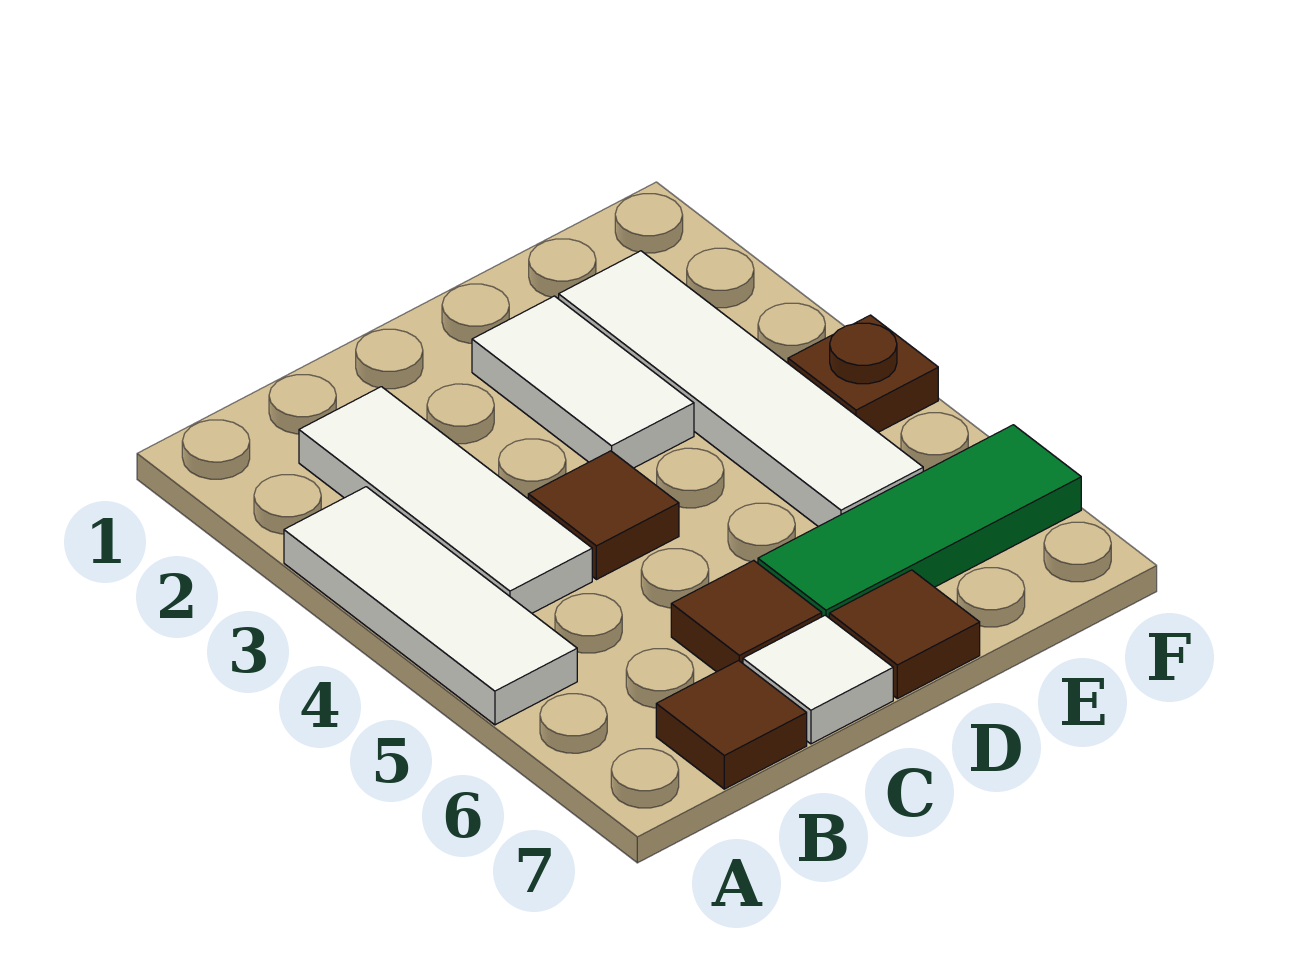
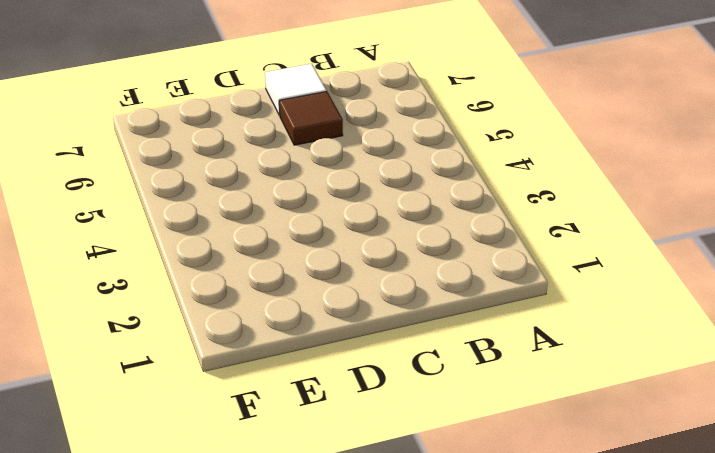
none -> white 1x3 tile [284,487,577,725]
none -> white 1x3 tile [299,387,592,613]

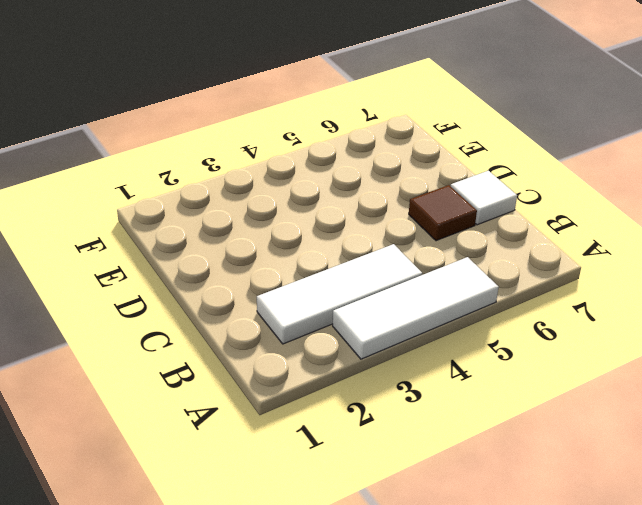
none -> brown 1x1 tile [656,661,807,789]
none -> brown 1x1 tile [528,451,679,580]

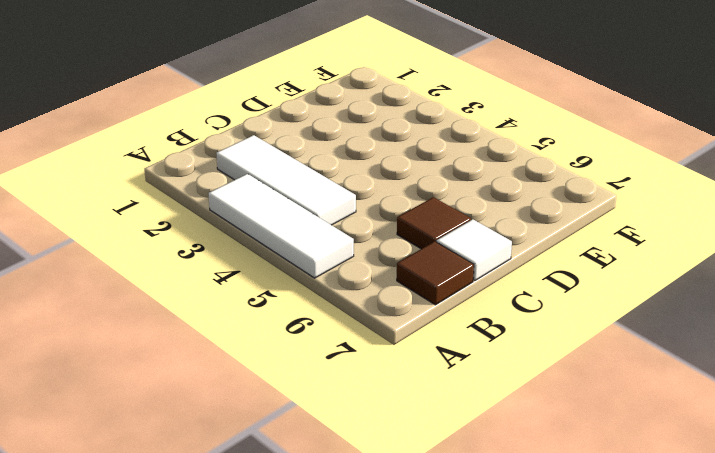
none -> brown 1x1 tile [528,451,679,580]
none -> white 1x2 tile [472,296,694,468]

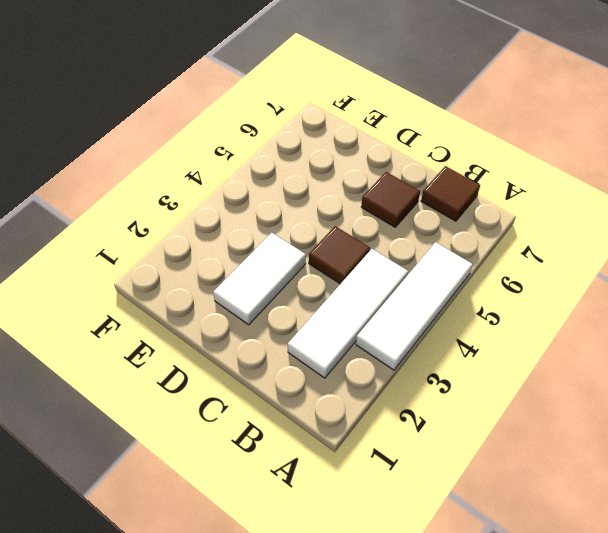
none -> white 1x1 tile [743,615,893,744]
none -> green 1x3 tile [758,425,1081,618]

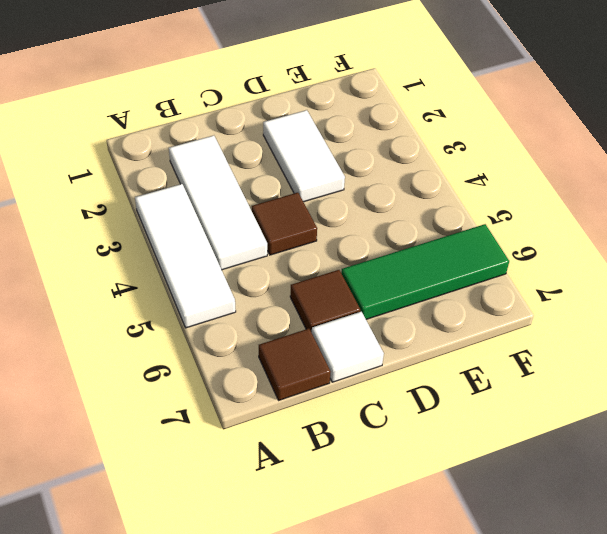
none -> brown 1x1 tile [829,570,980,699]
none -> white 1x4 tile [559,251,923,527]

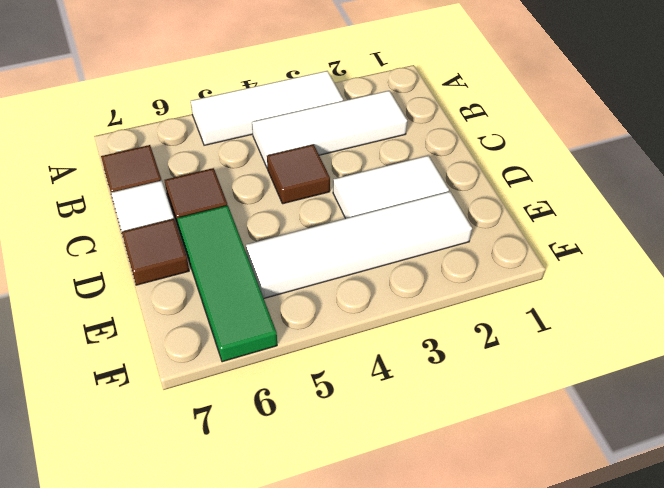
none -> brown 1x1 plate [788,315,938,432]

